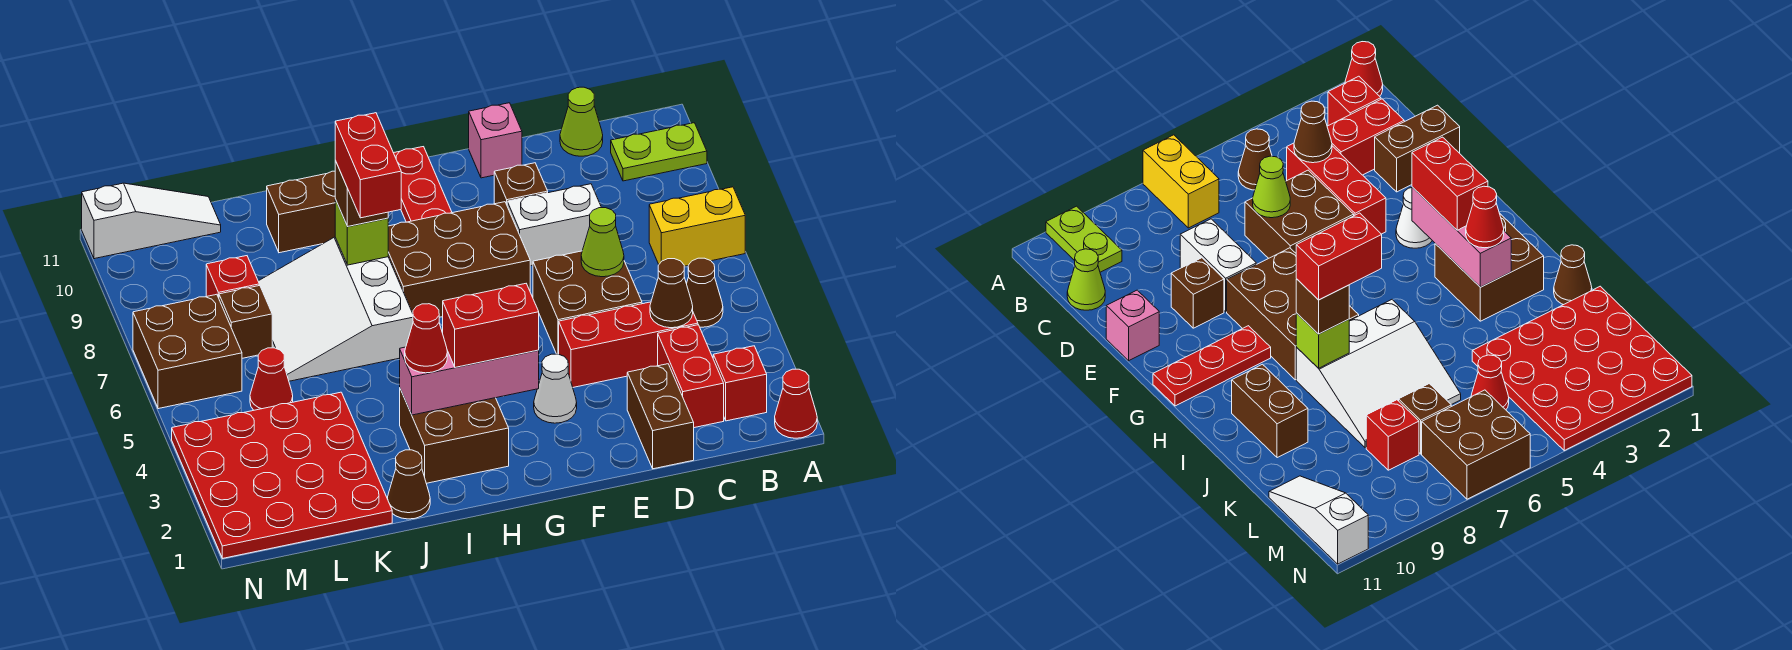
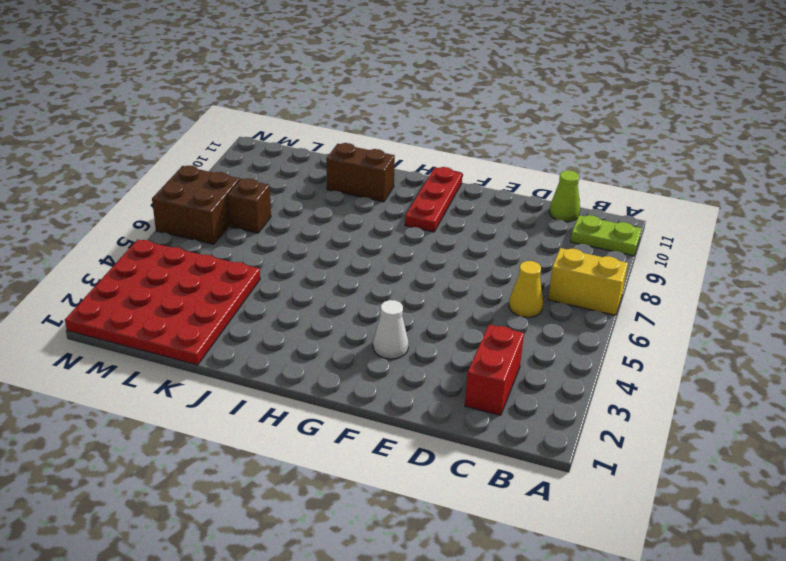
yellow 1x1 cone [509,261,543,317] -> none
none -> red 1x1 cone [775,369,817,438]
none -> red 1x1 brick [713,346,767,421]
none -> brown 1x1 cone [686,258,723,327]
none -> red 1x3 brick [559,302,698,387]

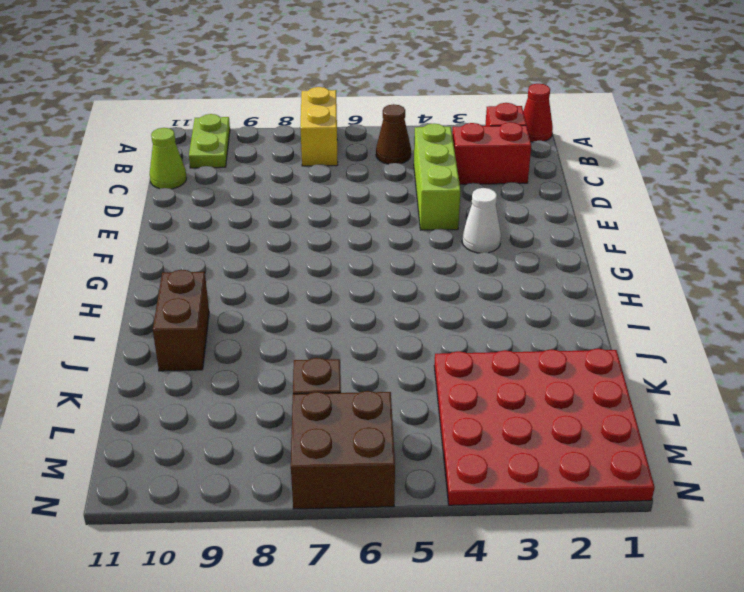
lime 1x3 brick [414,124,461,230] -> red 1x3 brick [559,302,698,387]
none -> brown 1x2 brick [627,364,694,469]
none -> brown 2x2 brick [533,251,642,354]
none -> white 1x2 brick [507,184,601,266]
none -> brown 1x1 brick [494,163,548,204]

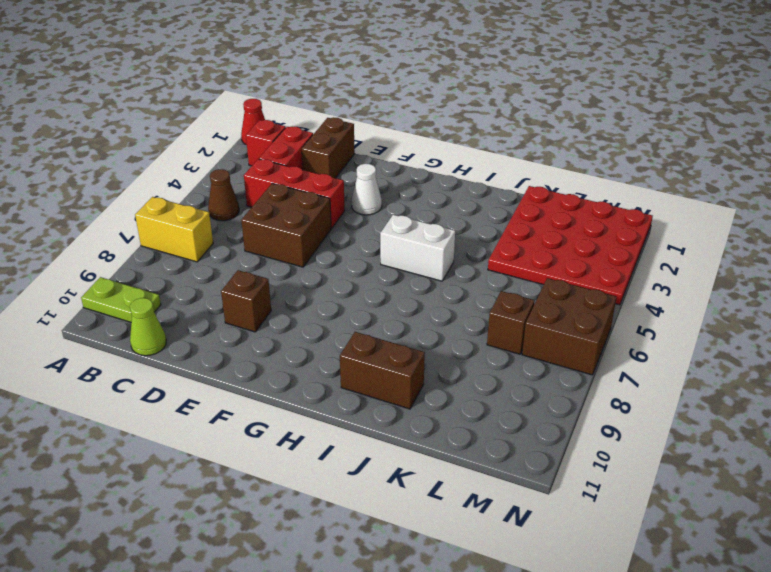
white 1x2 brick [380,215,455,281] -> white 1x2 brick moved to [507,184,601,266]
none -> pink 1x1 brick [469,103,522,178]
none -> brown 2x3 brick [388,202,530,317]
none -> red 1x3 plate [394,147,452,222]
none -> brown 2x2 brick [400,389,509,483]

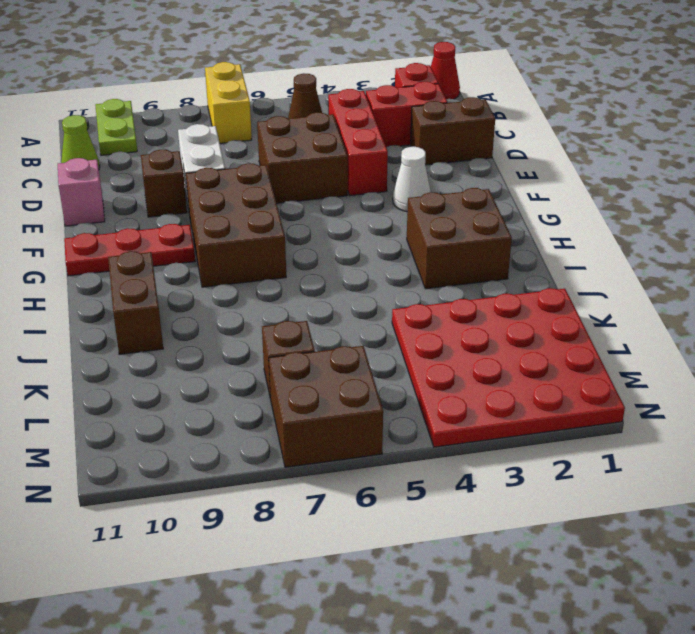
none -> white 3x3 slope [258,237,413,381]
none -> brown 1x1 cone [387,450,430,519]
none -> red 1x1 cone [250,348,293,410]
none -> red 1x1 brick [206,256,259,298]

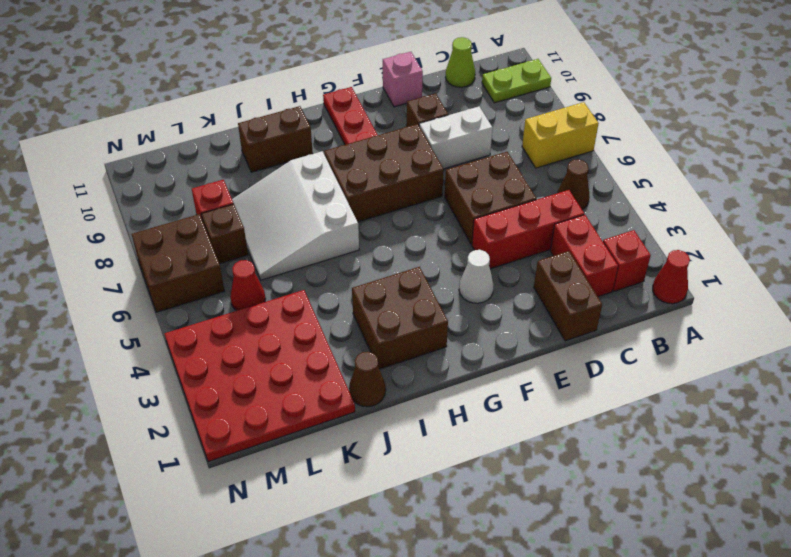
none -> white 1x3 slope [82,183,221,259]
none -> brown 1x1 cone [650,259,693,328]
none -> lime 1x1 cone [581,208,624,277]
none -> pink 1x3 brick [400,347,539,415]

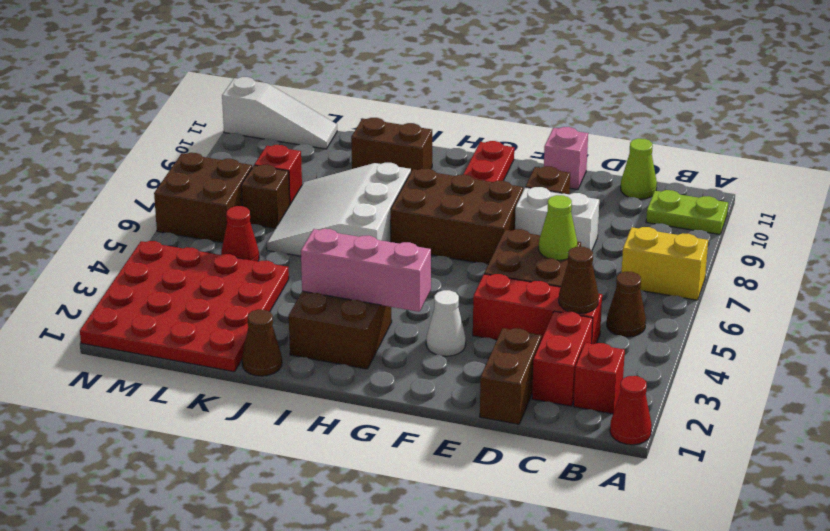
none -> lime 1x1 brick [335,199,388,265]
none -> red 1x2 brick [443,284,539,368]
none -> red 1x1 cone [405,304,447,373]
none -> brown 1x1 brick [335,161,388,227]

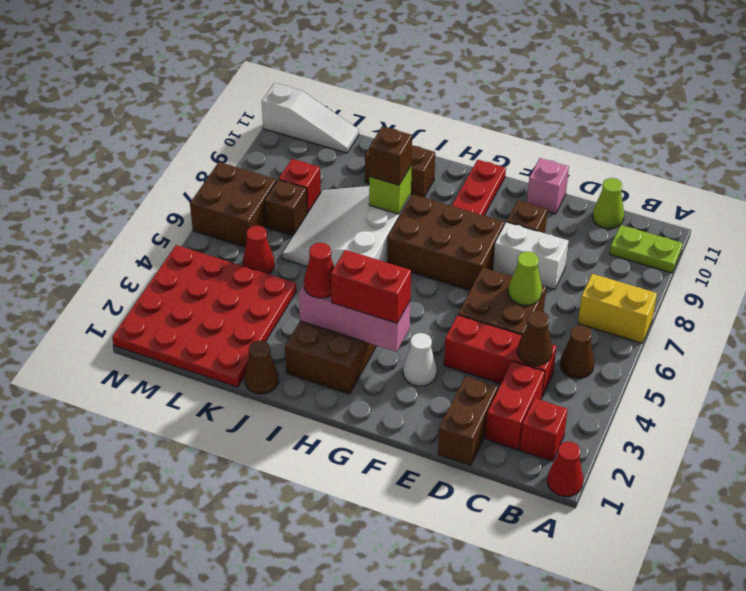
none -> red 1x2 brick [335,113,401,218]

